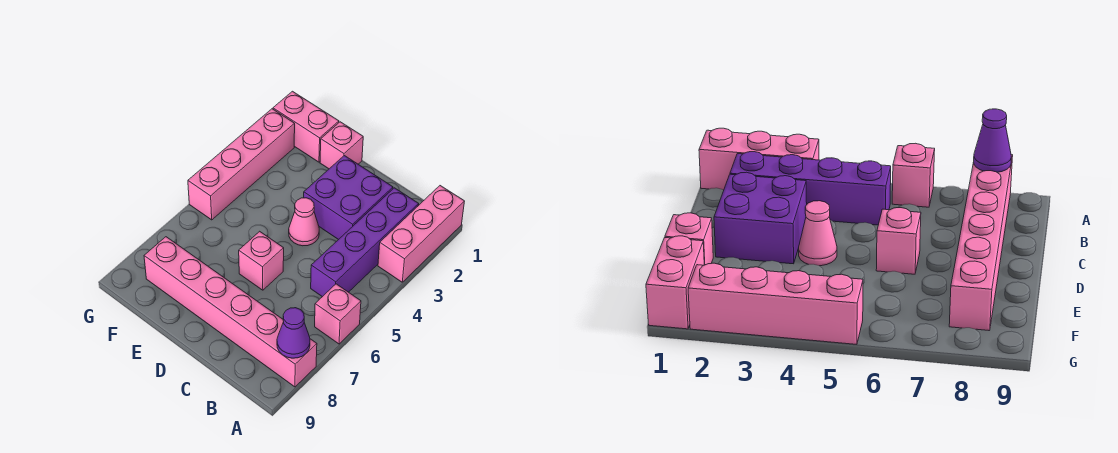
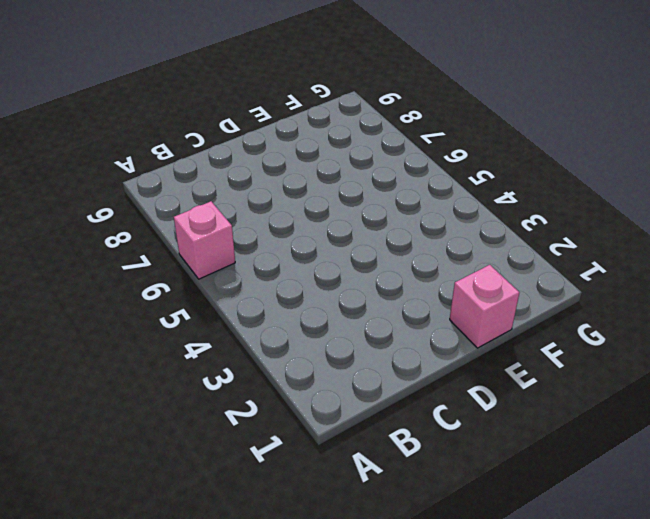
none -> pink 1x3 brick [378,186,465,282]
none -> pink 1x6 brick [144,237,317,387]

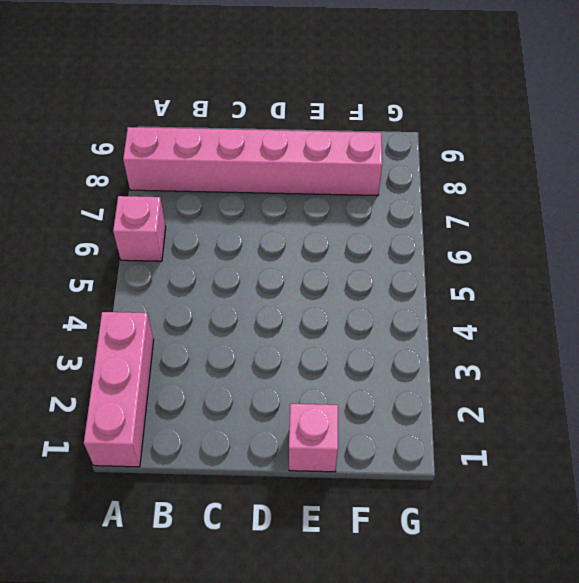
none -> purple 1x4 brick [311,188,419,297]
none -> purple 2x2 brick [304,156,393,240]

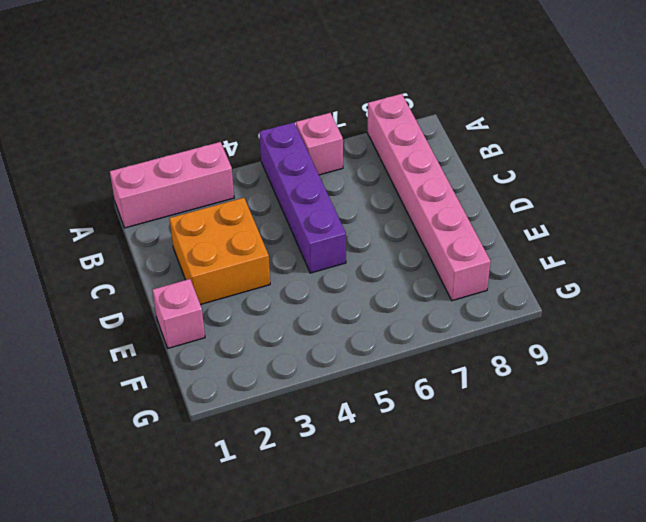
purple 1x4 brick [259,122,346,273] -> purple 1x4 brick turned to [311,188,419,297]
orange 2x2 brick [169,198,270,305] -> purple 2x2 brick [304,156,393,240]
none -> pink 1x1 cone [289,198,319,246]
none -> pink 1x1 brick [239,231,284,290]

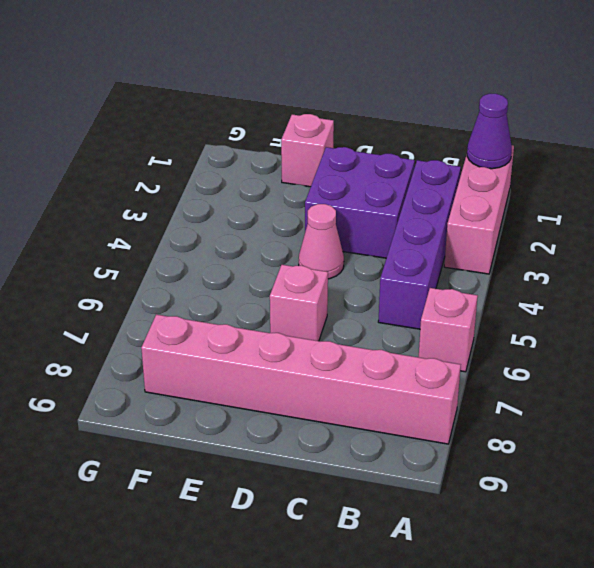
purple 1x1 cone [467,94,512,169] -> purple 1x1 cone moved to [277,308,310,358]
none -> pink 1x2 brick [273,91,339,162]
none -> pink 1x4 brick [188,109,295,220]

